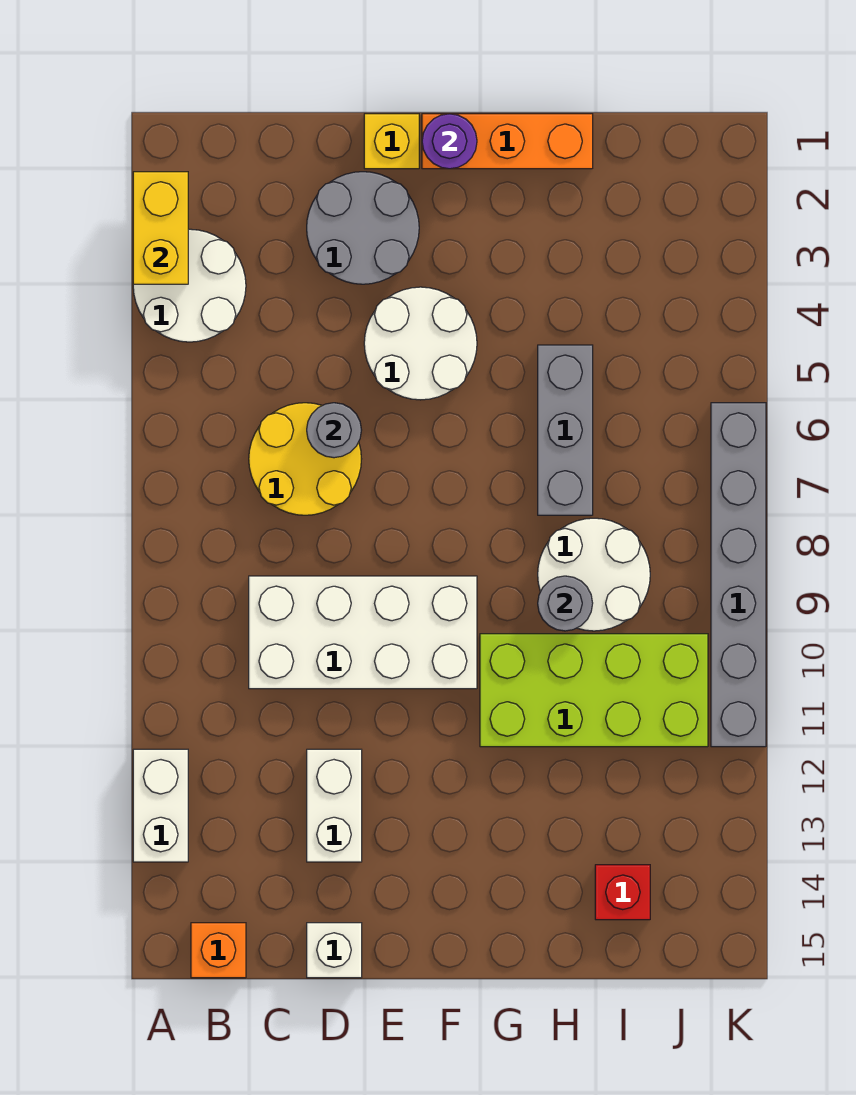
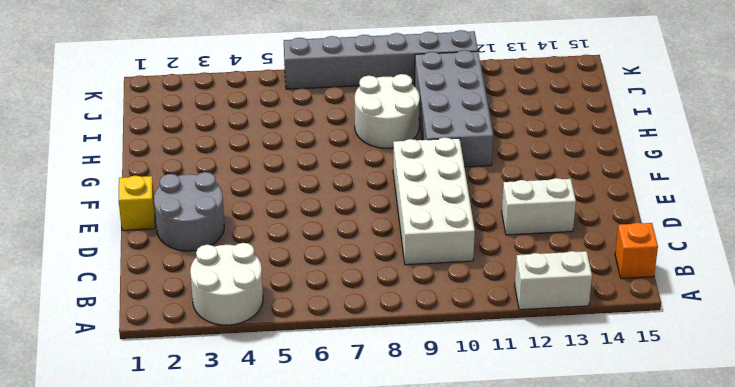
grey 2x4 brick [415,50,493,167] -> lime 2x4 brick [480,634,708,747]
none -> yellow 2x2 round brick [249,403,361,515]
none -> white 1x1 brick [307,923,362,978]
none -> white 2x2 round brick [364,287,477,400]

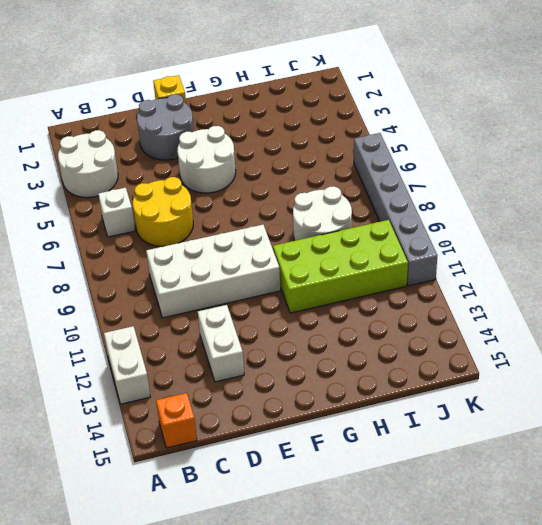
white 1x1 brick [98,188,135,237] -> white 1x1 brick moved to [307,923,362,978]
none -> orange 1x3 brick [422,114,593,169]
none -> grey 1x3 brick [538,345,593,515]
none -> red 1x1 brick [595,865,650,920]

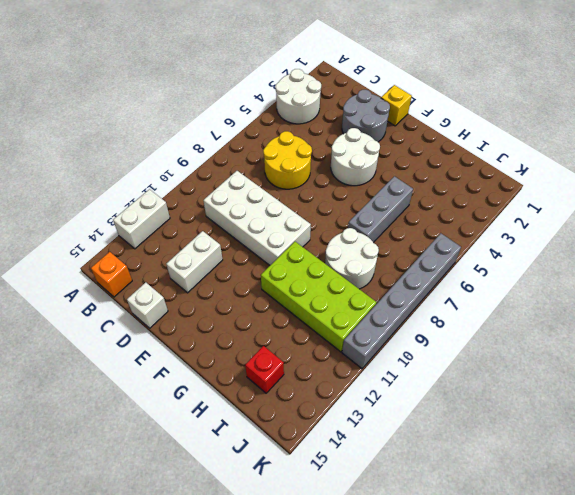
none -> orange 1x3 brick [422,114,593,169]
none -> yellow 1x2 brick [133,172,188,284]
none -> grey 1x1 round brick [307,403,361,458]

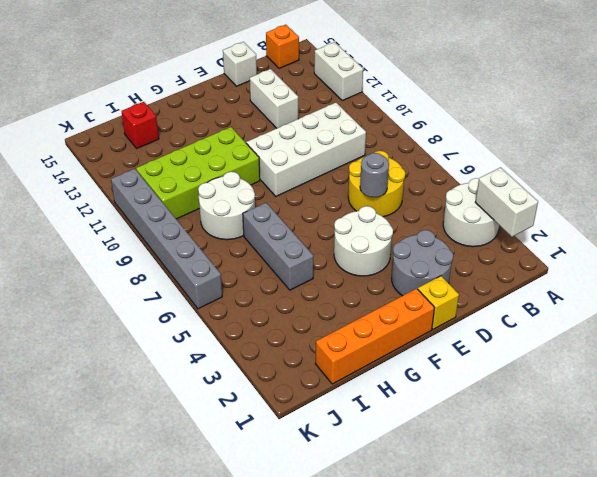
white 1x2 brick [475,167,538,237] -> yellow 1x2 brick [133,172,188,284]
orange 1x4 brick [315,289,434,384] -> orange 1x3 brick [422,114,593,169]
none -> purple 1x1 round brick [422,114,477,169]
none -> grey 1x1 round brick [538,576,593,631]

